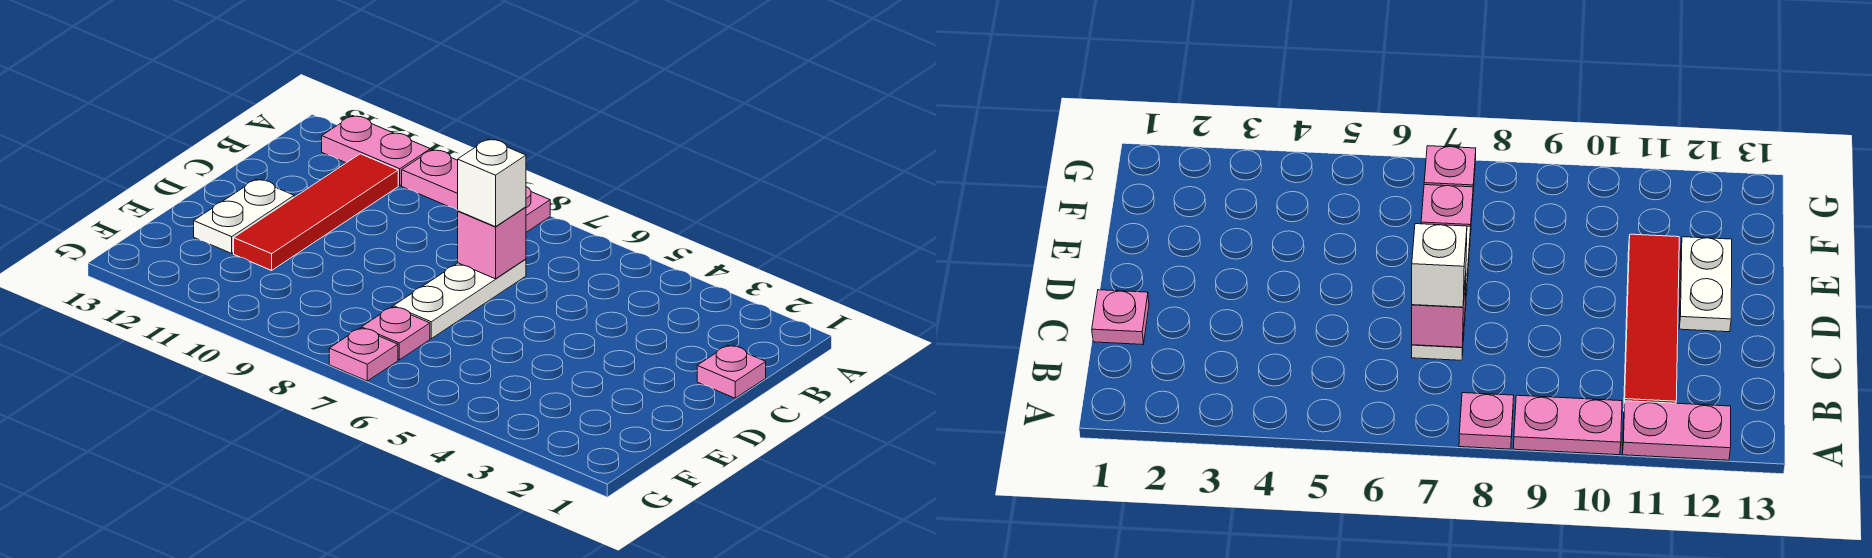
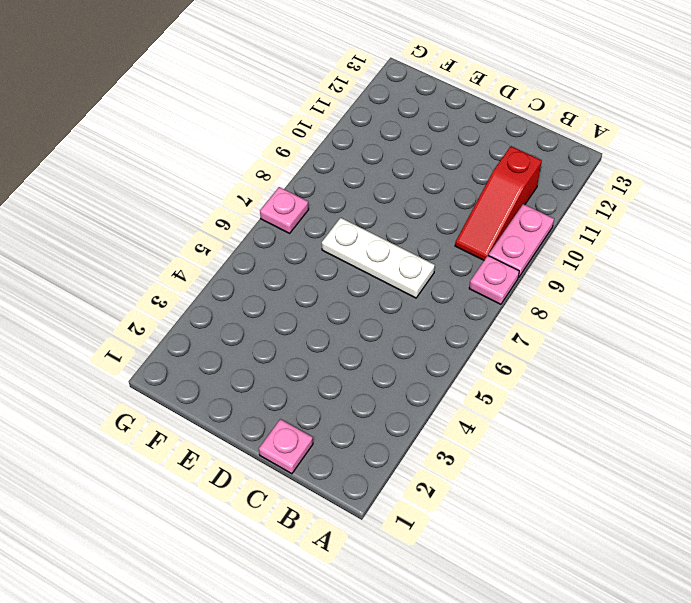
red 1x3 slope [455,146,542,260] -> red 1x4 tile [234,154,398,270]
none -> pink 1x2 plate [322,116,430,185]
none -> white 1x2 plate [194,179,294,253]

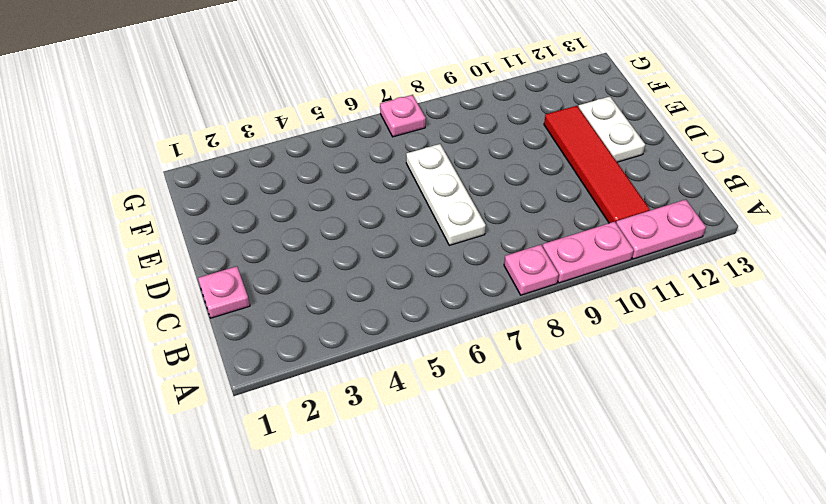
none -> pink 1x1 plate [361,307,430,360]
none -> pink 1x1 brick [458,207,526,279]

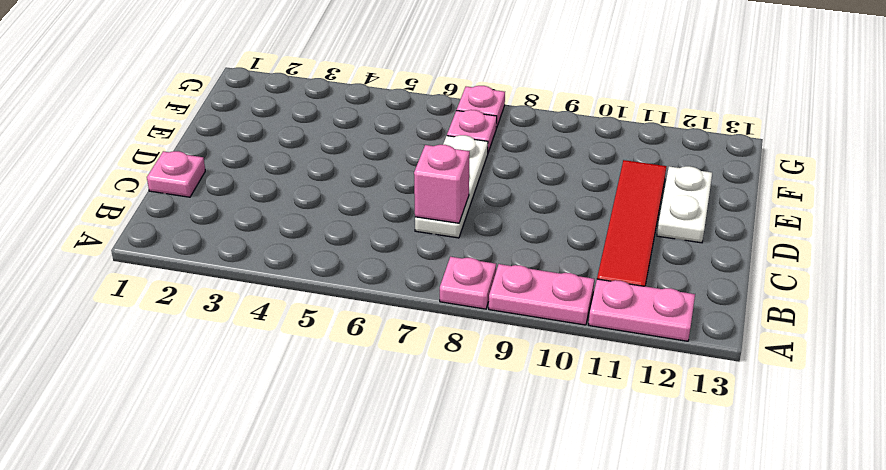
none -> white 1x1 brick [458,139,526,227]

